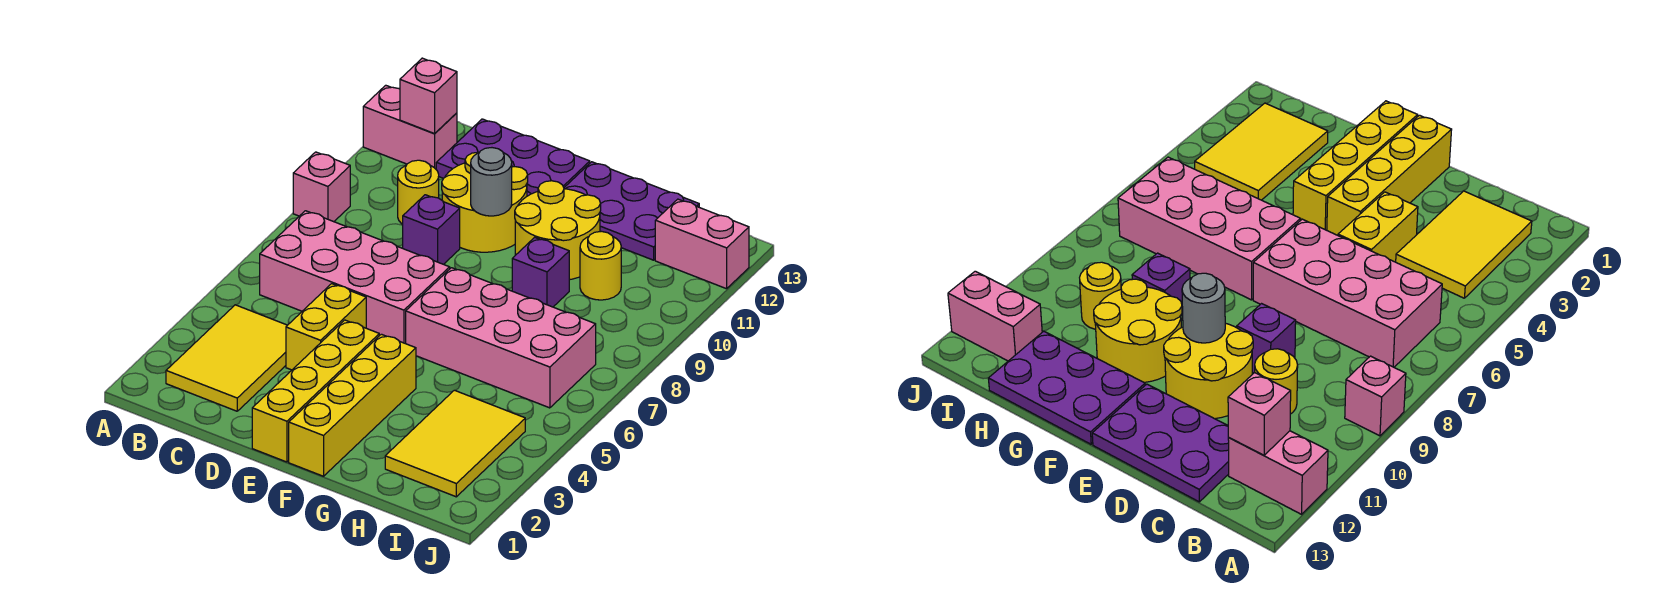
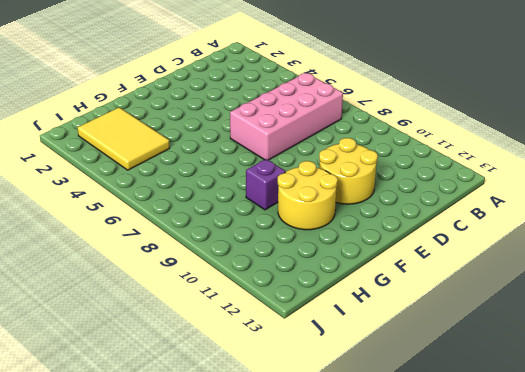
none -> pink 1x1 brick [293,152,350,222]
none -> pink 1x2 brick [363,85,457,169]
none -> yellow 2x3 tile [166,305,287,411]

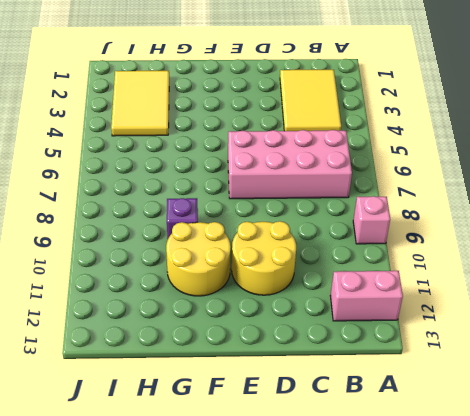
none -> yellow 1x1 round brick [398,160,439,224]
none -> purple 2x3 plate [436,119,590,196]
none -> yellow 1x2 brick [286,284,366,370]

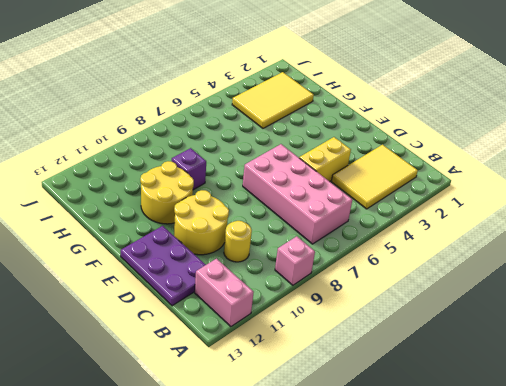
none -> purple 1x1 brick [403,195,460,264]
none -> yellow 1x4 brick [252,320,379,462]
none -> yellow 1x4 brick [289,334,416,476]

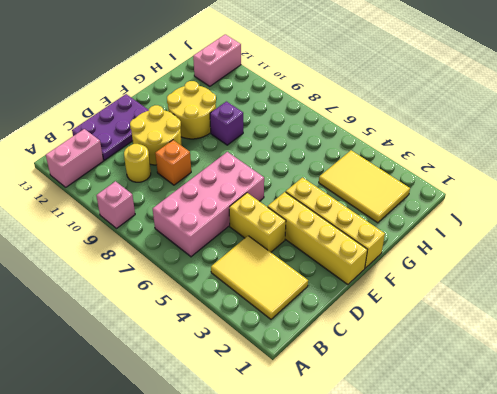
orange 1x1 brick [155,140,191,185] -> purple 1x1 brick [403,195,460,264]
none -> pink 2x4 brick [406,268,596,408]
none -> purple 2x3 plate [564,162,699,260]
none -> yellow 1x1 round brick [580,231,621,300]

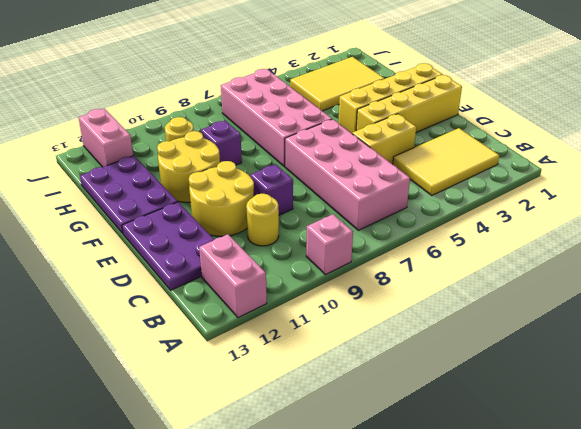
none -> pink 1x1 brick [400,58,457,134]
none -> grey 1x1 round brick [471,148,512,216]

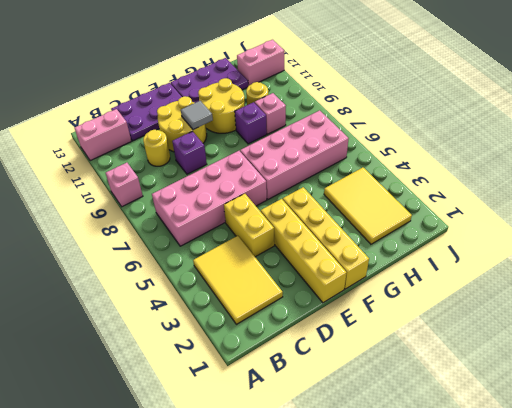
grey 1x1 tile [181,101,213,130] -> grey 1x1 round brick [471,148,512,216]
pink 1x1 brick [255,93,286,134] -> pink 1x1 brick moved to [400,58,457,134]

